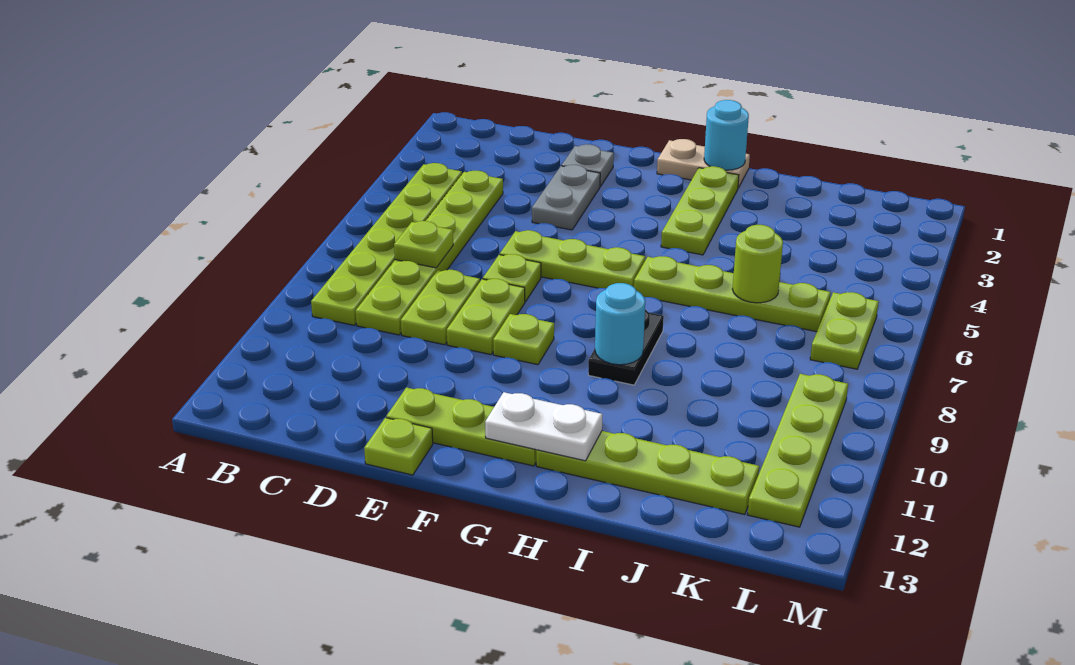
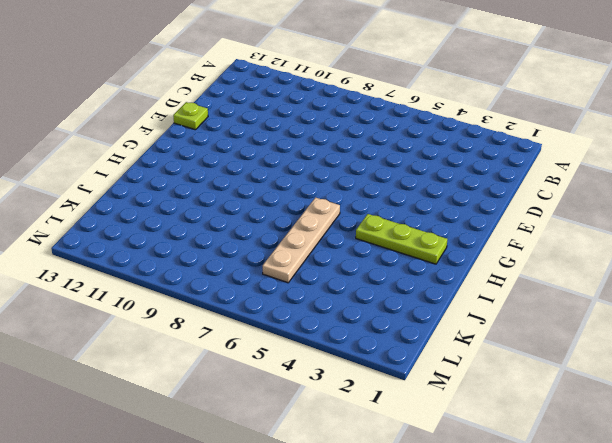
tan 1x4 plate [263,198,340,283] -> lime 1x4 plate [634,256,831,332]
none -> lime 1x6 plate [311,163,462,325]
none -> lime 1x6 plate [356,171,503,335]
none -> lime 1x2 plate [401,270,480,345]

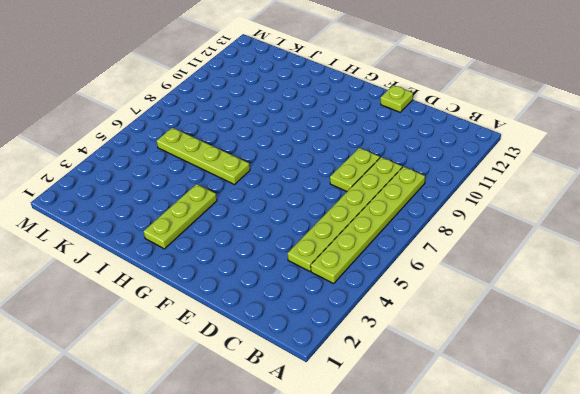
none -> grey 1x1 plate [562,144,614,187]
none -> grey 1x2 plate [532,165,600,230]
none -> lime 1x3 plate [500,230,645,288]

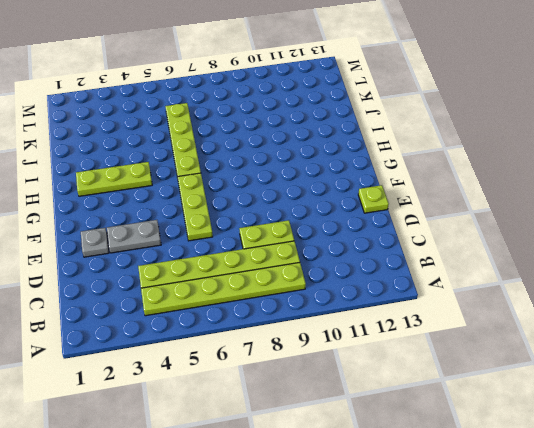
none -> lime 1x1 plate [483,254,541,302]
none -> lime 1x2 plate [447,279,525,355]
none -> lime 1x3 plate [386,388,536,466]

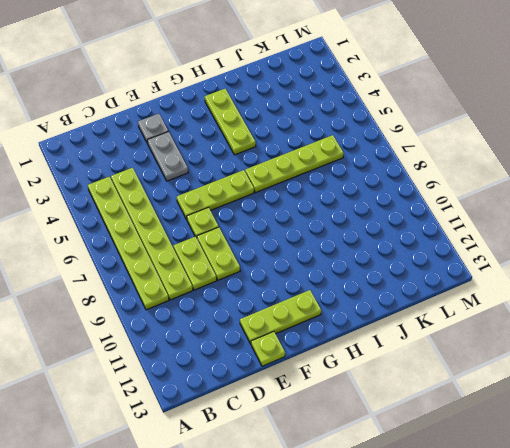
none -> lime 1x1 plate [493,314,554,365]
none -> tan 1x2 plate [657,139,750,188]
none -> black 1x2 plate [588,310,664,385]

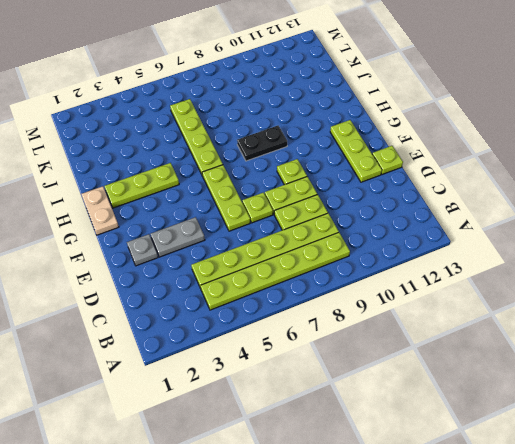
none -> lime 1x4 plate [536,431,759,515]
none -> lime 1x2 plate [810,292,879,369]
none -> lime 1x4 plate [747,374,848,527]

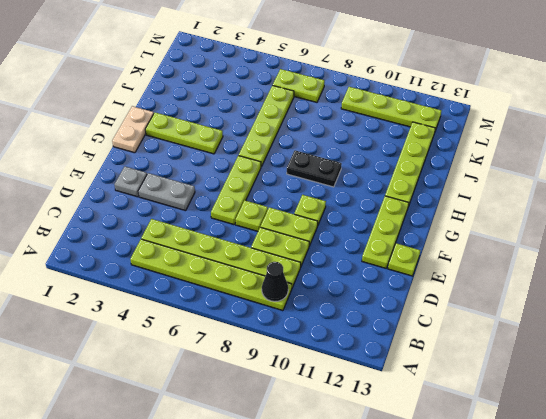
black 1x1 cone [262,262,288,302] -> none
none -> lime 1x1 plate [394,221,453,268]
none -> white 1x2 plate [485,392,602,461]
none -> cyan 1x1 round brick [704,100,749,170]

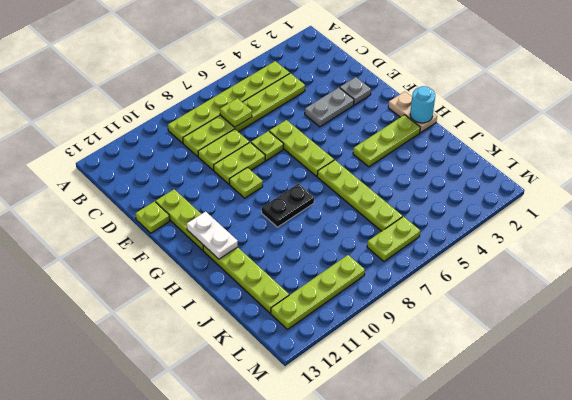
none -> cyan 1x1 round brick [595,283,645,365]
none -> lime 1x1 round brick [732,225,783,303]

